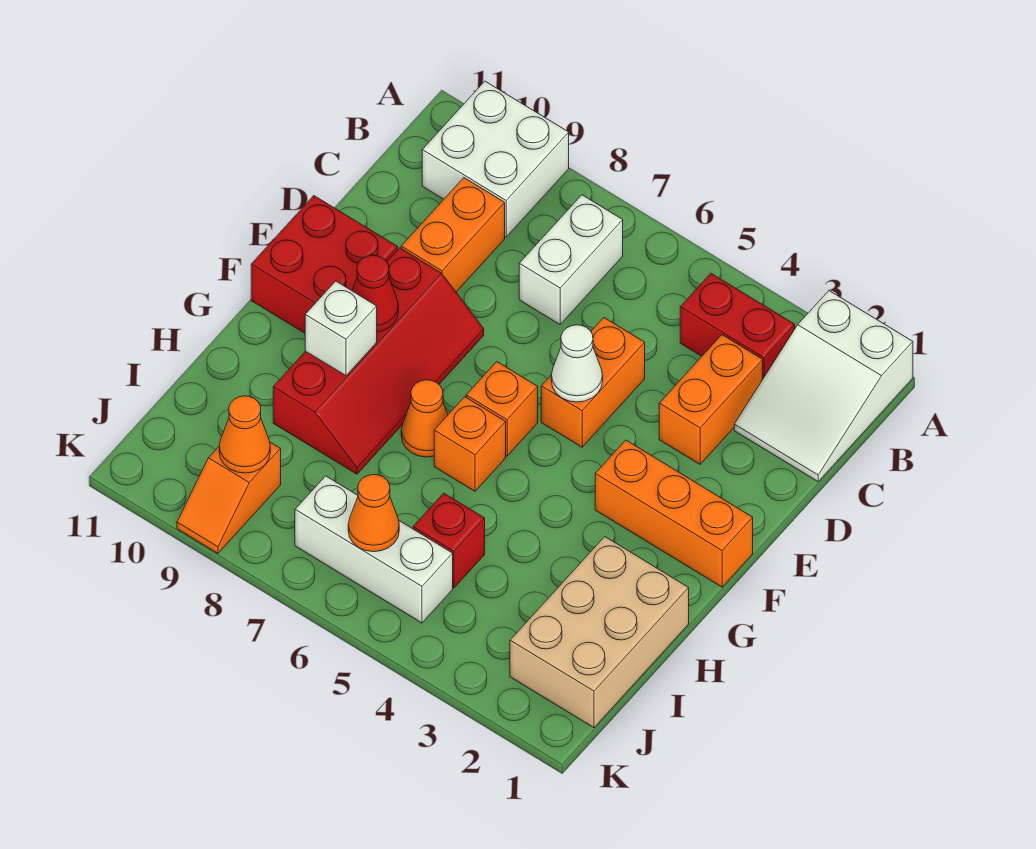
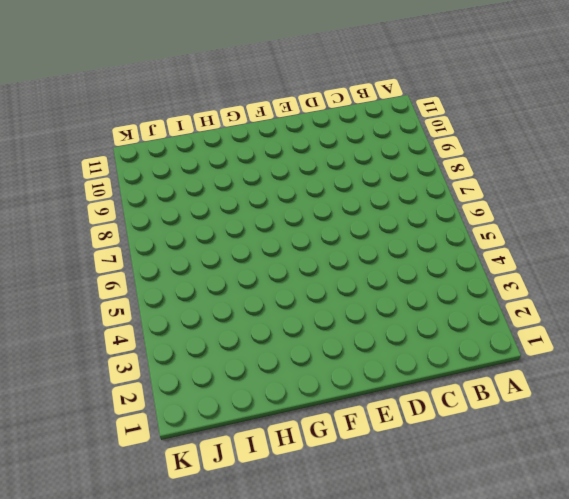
none -> white 2x3 slope [734,291,913,482]
none -> white 2x2 brick [422,81,569,237]
none -> red 1x2 brick [680,274,795,378]

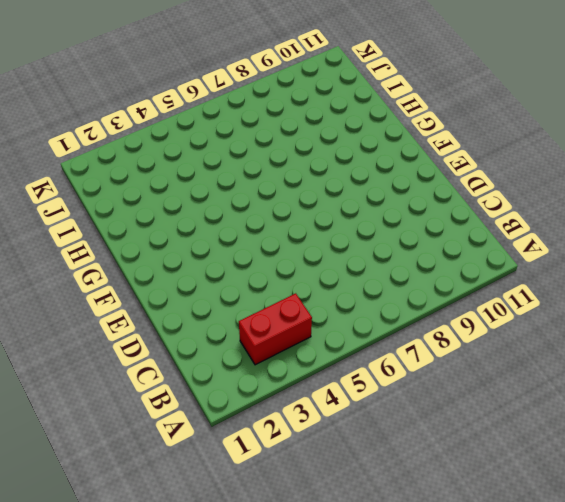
none -> white 2x3 slope [734,291,913,482]
none -> white 2x2 brick [422,81,569,237]
none -> white 1x2 brick [519,195,623,324]

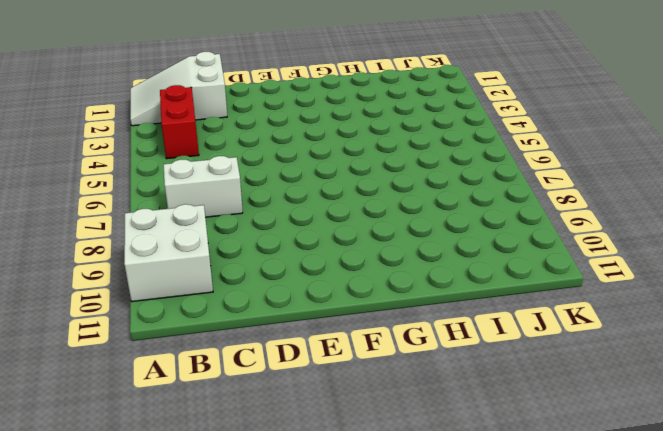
white 2x3 slope [130,52,227,126] -> white 2x3 slope turned to [734,291,913,482]
none -> orange 1x2 brick [659,335,763,464]
none -> orange 1x2 brick [401,178,505,292]
none -> orange 1x2 brick [541,318,645,447]

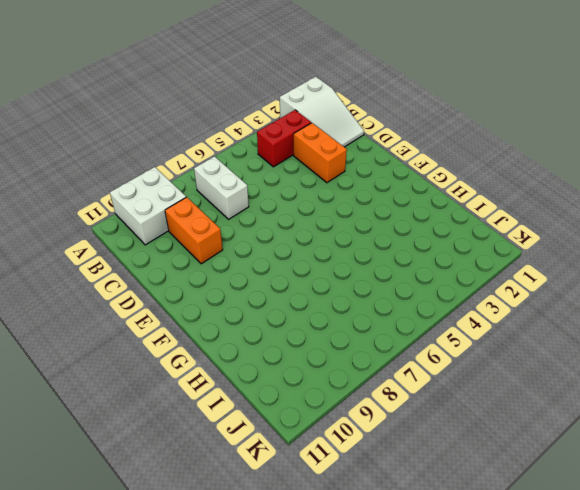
none -> orange 1x2 brick [541,318,645,447]
none -> red 2x4 slope [273,248,484,474]
none -> red 2x2 brick [251,196,398,333]

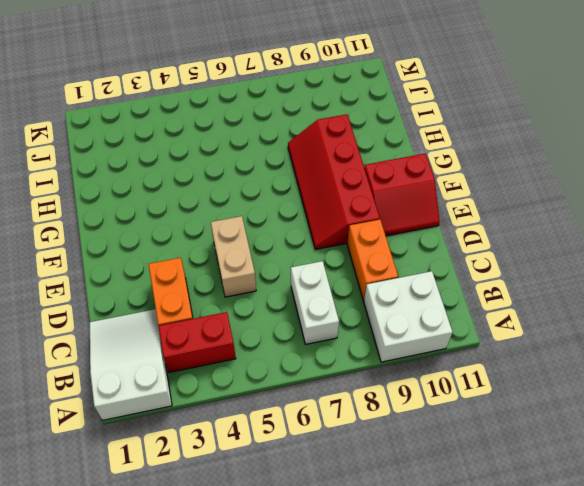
tan 1x2 brick [211,216,256,297] -> orange 1x2 brick [541,318,645,447]
red 2x2 slope [364,154,440,236] -> red 2x2 brick [251,196,398,333]
none -> orange 1x3 brick [595,440,753,587]
none -> orange 1x1 brick [466,362,538,456]
none -> orange 1x1 brick [434,397,506,491]

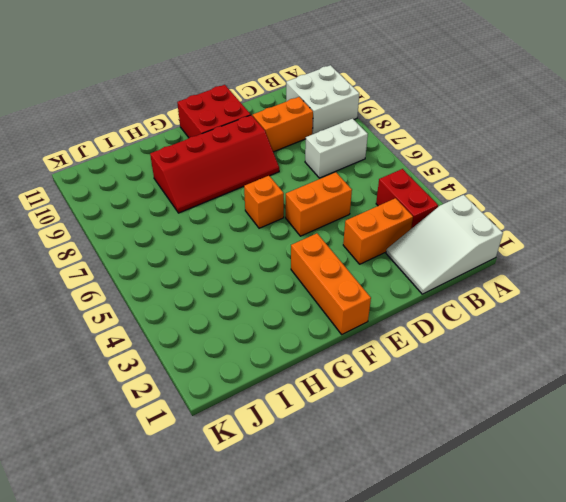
none -> orange 1x1 brick [434,397,506,491]
none -> orange 1x1 cone [401,380,448,457]
none -> tan 2x3 brick [510,537,689,728]

